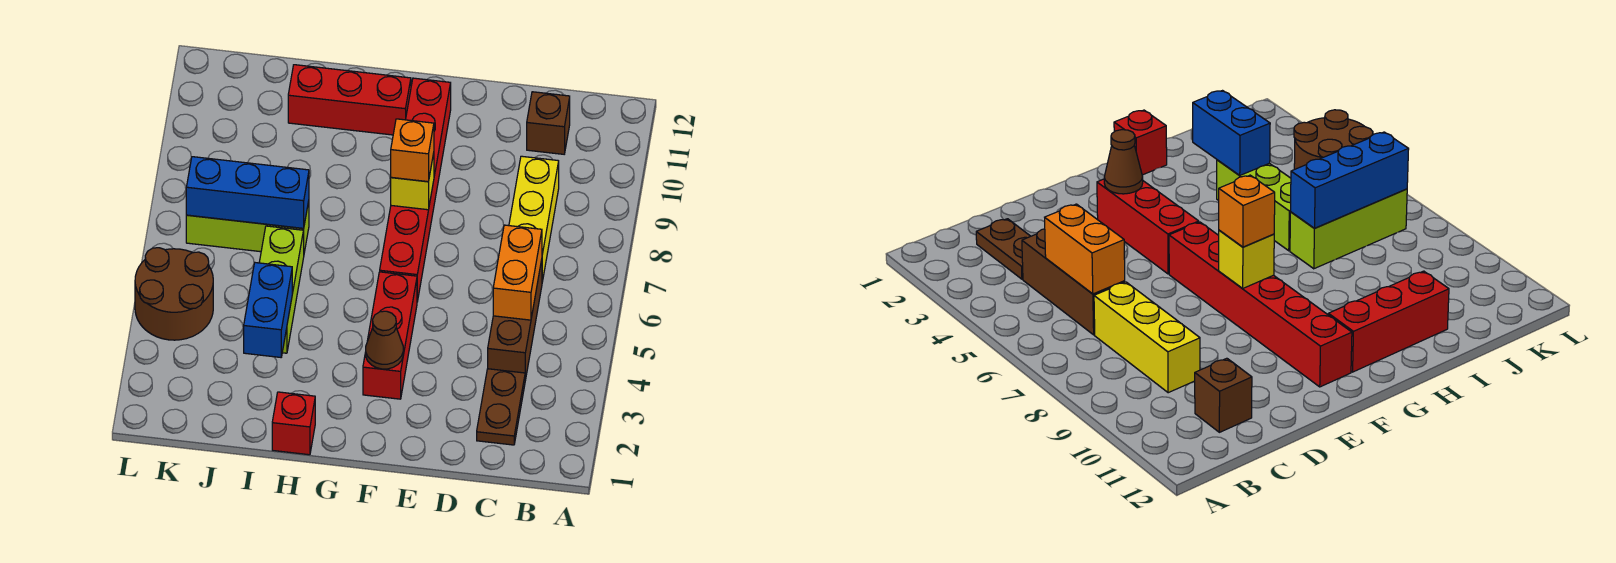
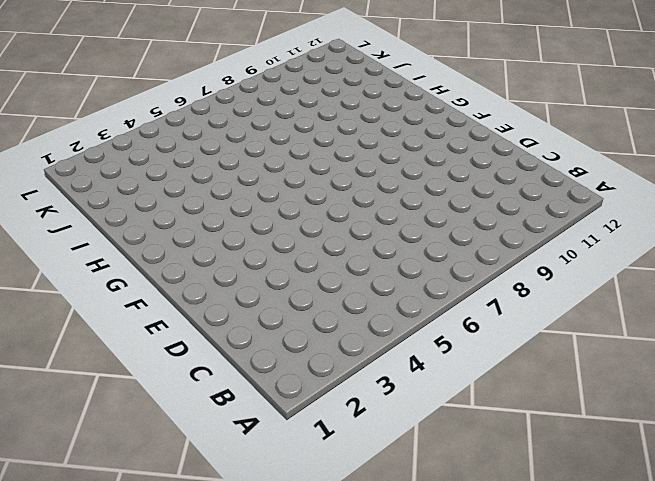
none -> brown 1x2 plate [477,369,525,445]
none -> brown 1x3 brick [488,260,542,380]
none -> yellow 1x3 brick [509,156,559,282]

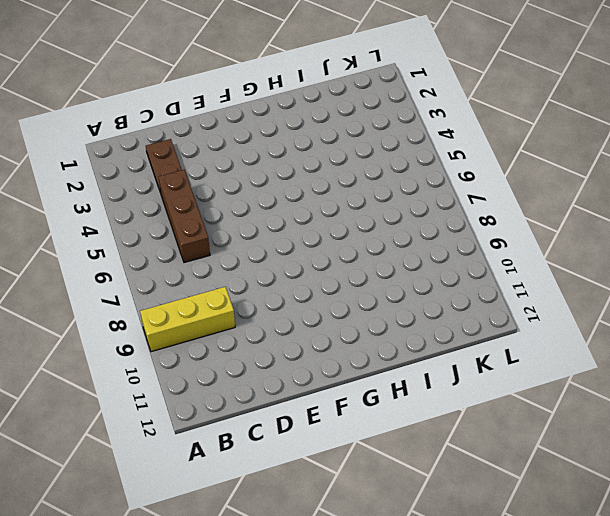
yellow 1x3 brick [140,287,235,352] -> yellow 1x3 brick turned to [509,156,559,282]
none -> brown 1x1 brick [527,92,570,154]
none -> red 1x3 brick [363,272,417,399]
none -> red 1x6 brick [380,78,451,302]

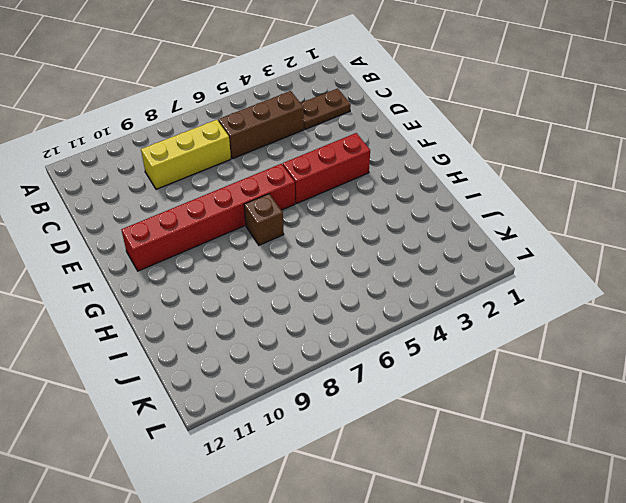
brown 1x1 brick [244,194,284,245] -> brown 1x1 brick moved to [527,92,570,154]
none -> red 1x3 brick [288,65,411,135]
none -> red 1x1 brick [272,392,315,455]
none -> lime 1x3 brick [259,226,304,353]

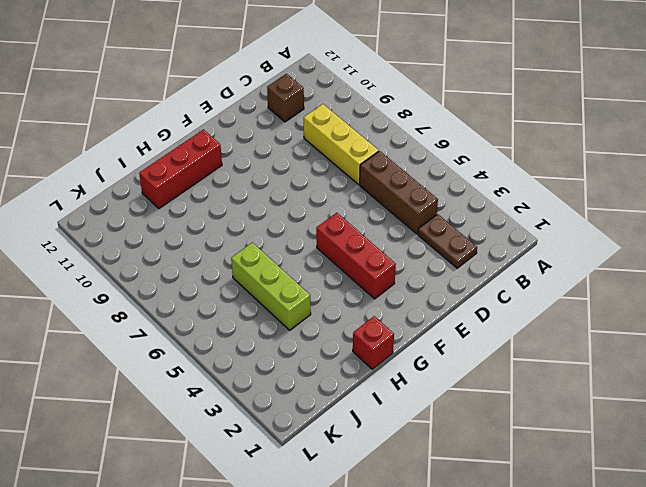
none -> red 1x6 brick [380,78,451,302]
none -> lime 1x3 brick [186,201,309,252]
none -> brown 2x2 round brick [135,248,213,340]

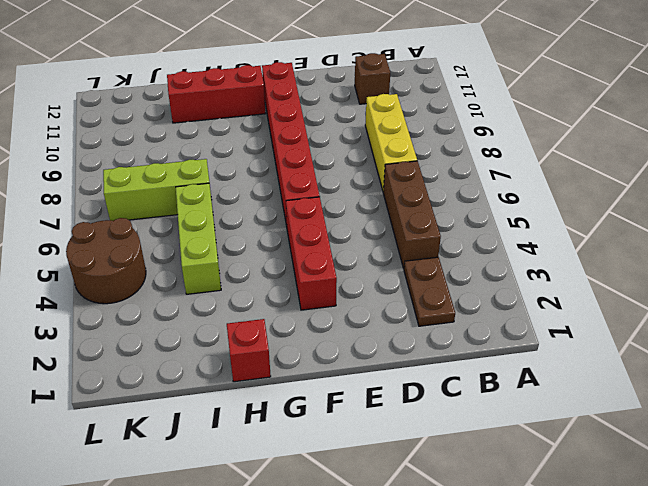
none -> orange 1x2 brick [493,225,542,320]
none -> brown 1x1 cone [366,311,403,369]
none -> yellow 1x1 brick [391,153,434,210]

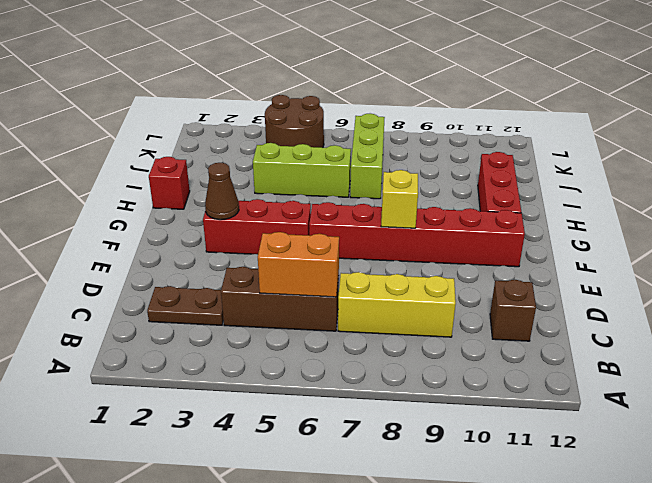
none -> blue 1x2 brick [244,263,292,357]
none -> blue 1x3 brick [186,157,309,228]
none -> orange 1x1 brick [391,119,434,182]

